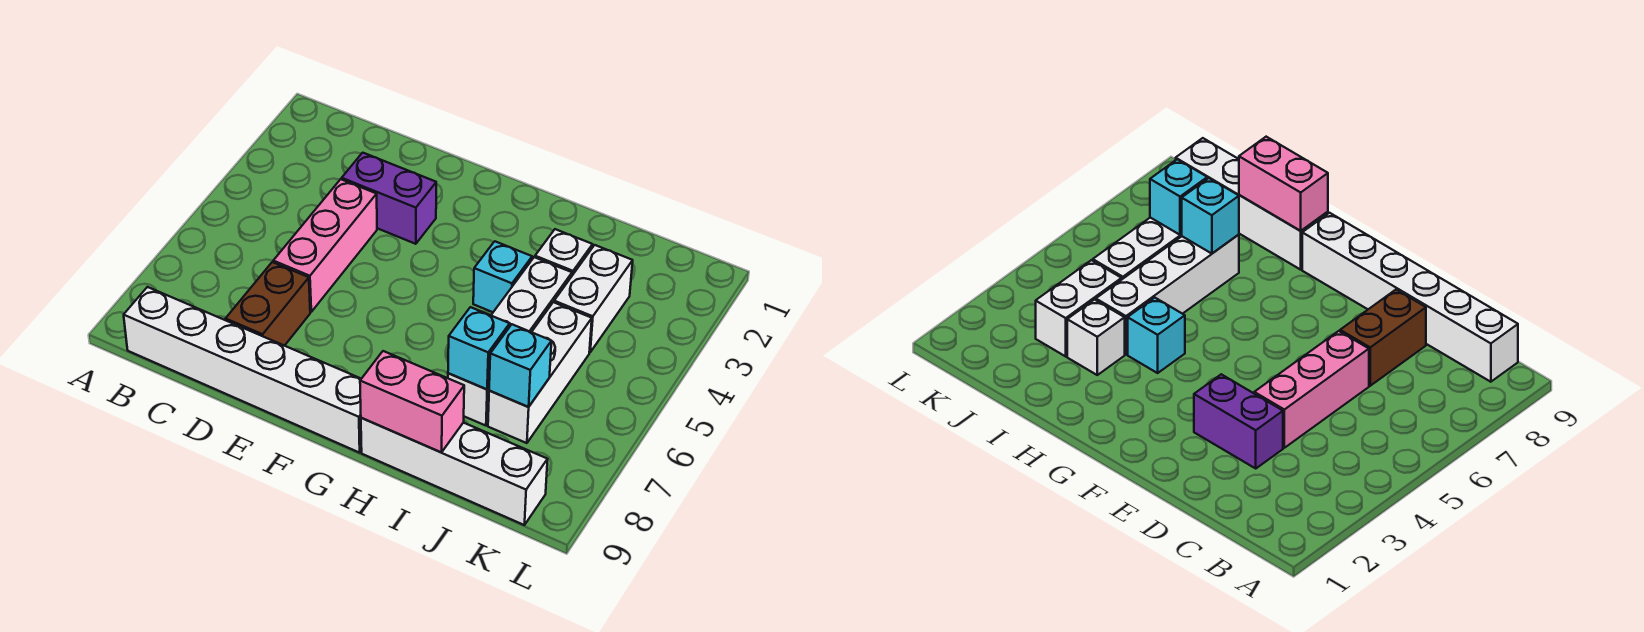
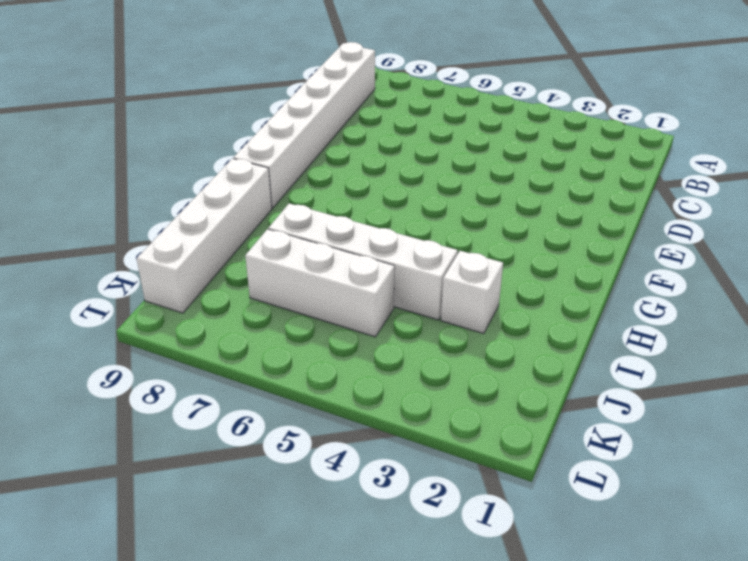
none -> purple 1x2 brick [342,153,436,244]
none -> pink 1x3 brick [273,179,377,312]
none -> brown 1x2 brick [226,262,310,346]

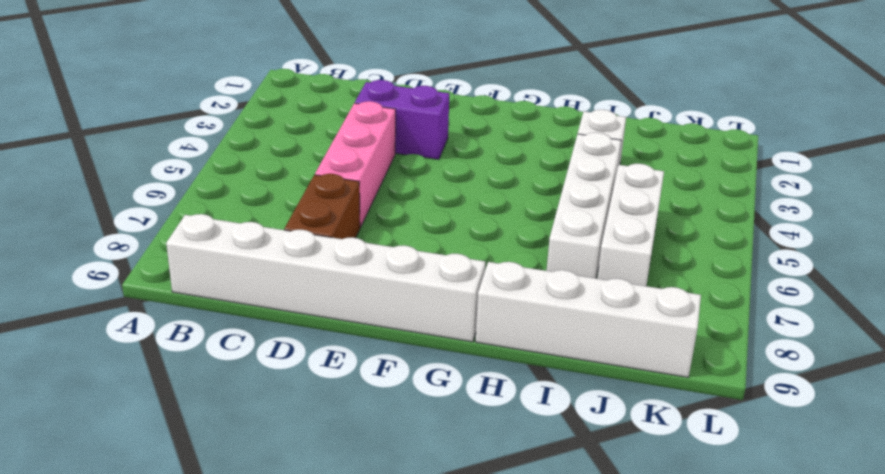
none -> cyan 1x1 brick [473,241,532,312]
none -> white 1x2 brick [554,245,633,352]
none -> pink 1x2 brick [360,351,464,452]

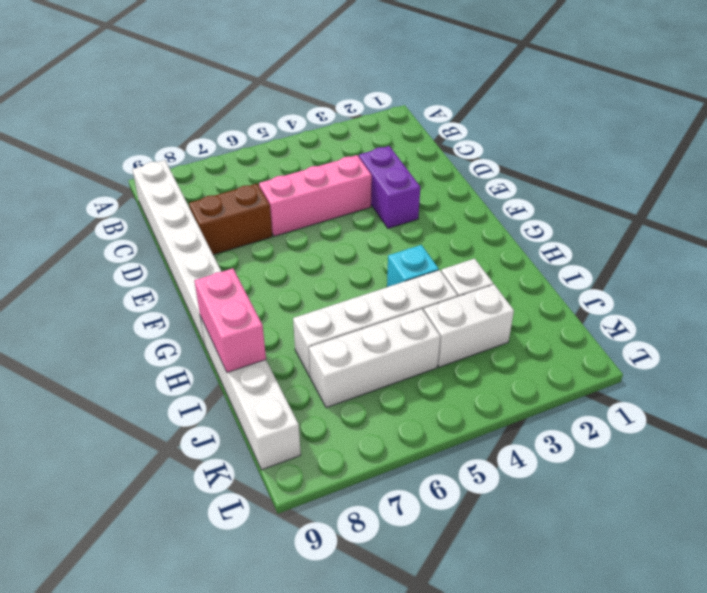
none -> cyan 1x1 brick [448,307,510,389]
none -> cyan 1x1 brick [489,324,552,407]

